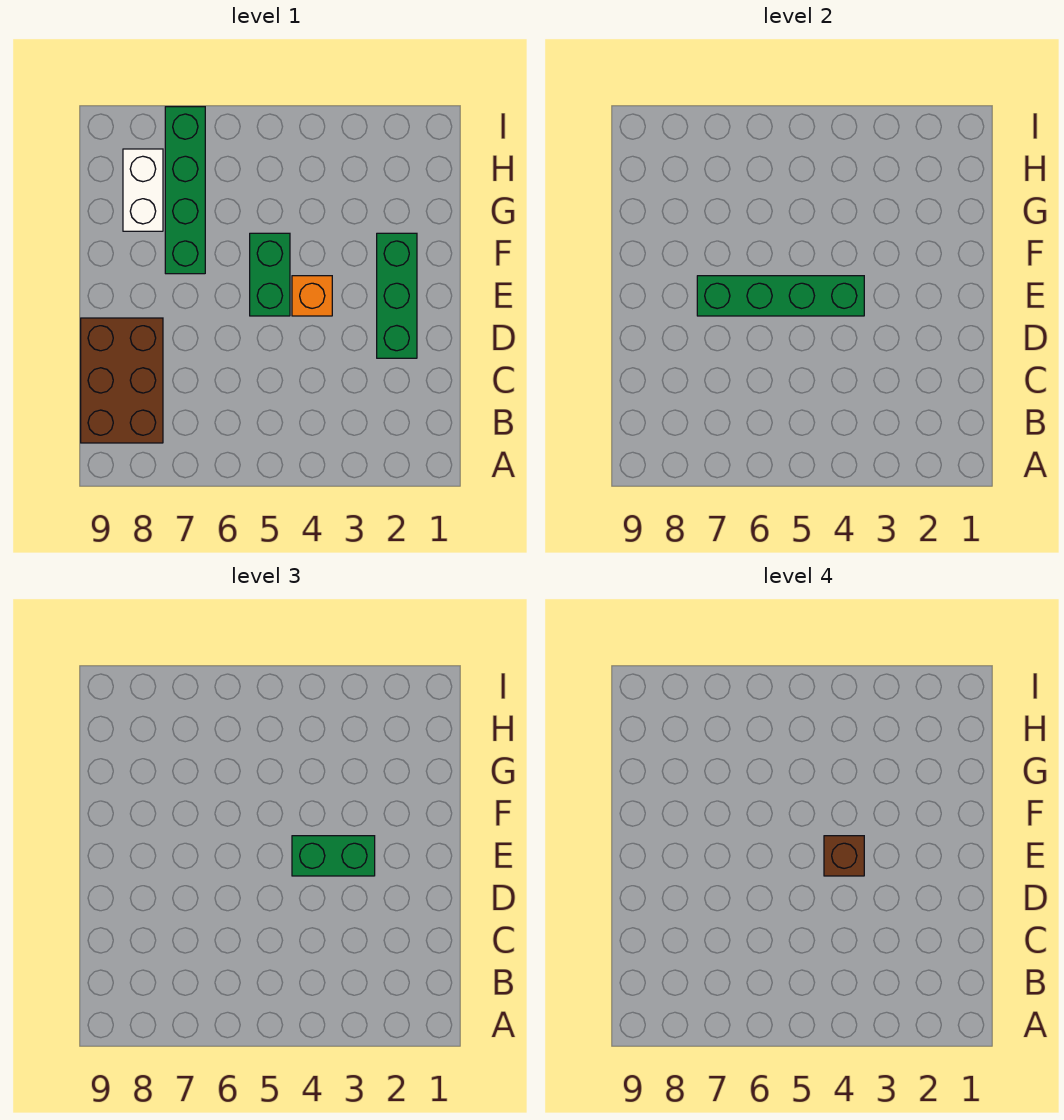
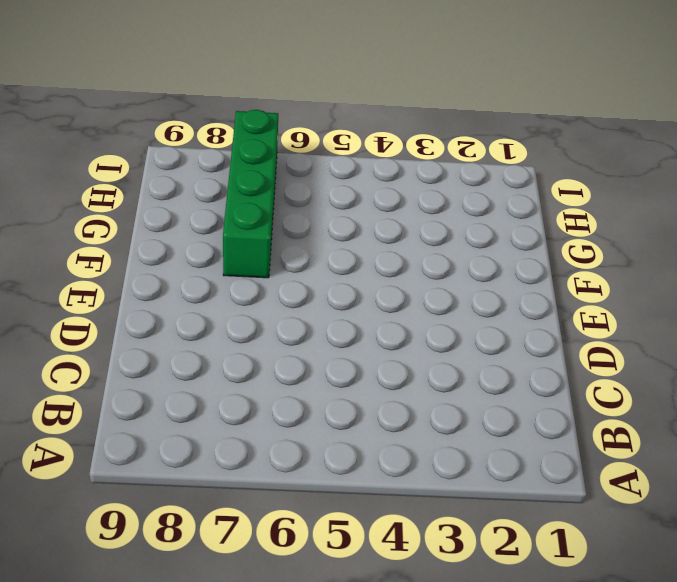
none -> brown 2x3 brick [81,318,163,443]
none -> green 1x3 brick [377,233,417,358]

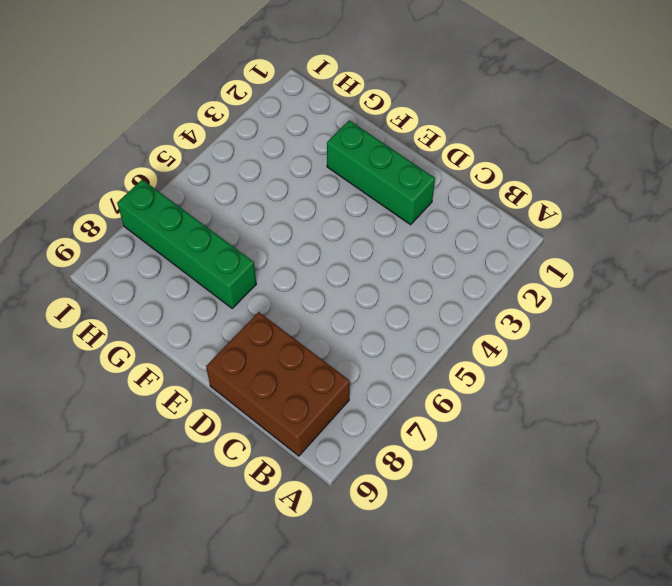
none -> orange 1x1 brick [292,276,332,316]
none -> green 1x2 brick [250,233,290,316]

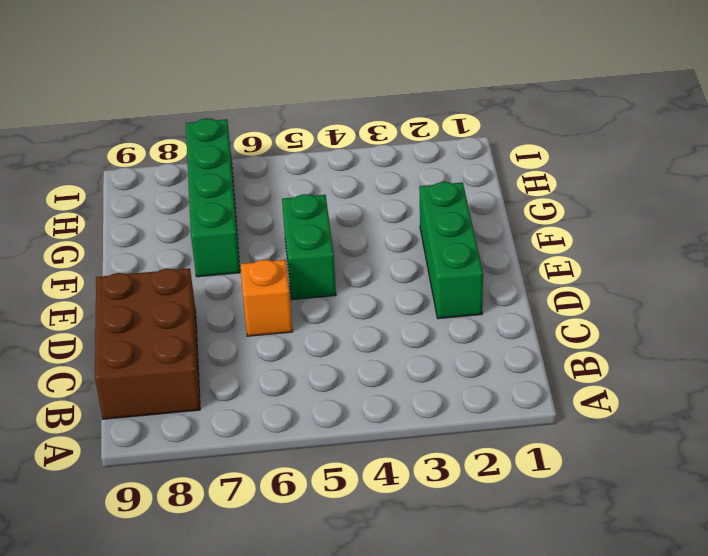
orange 1x1 brick [241,260,293,336] -> orange 1x1 brick moved to [292,276,332,316]
none -> white 1x2 brick [123,149,163,231]
none -> green 1x4 brick [697,276,864,316]

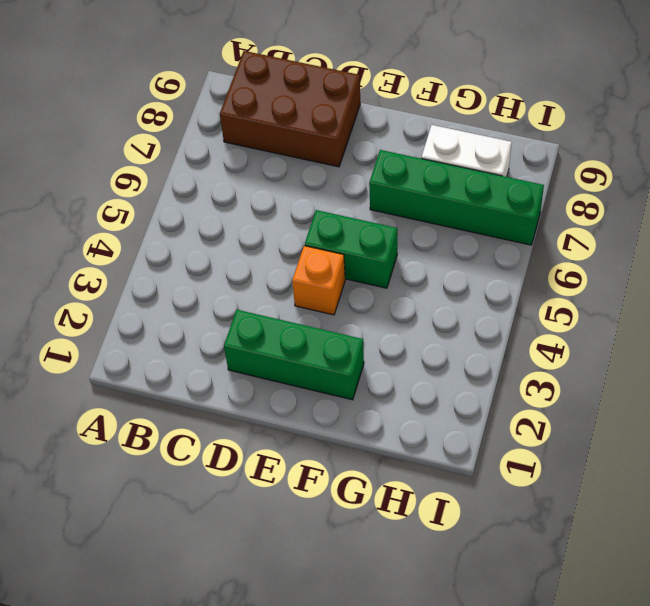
none -> green 1x4 brick [697,276,864,316]
none -> green 1x2 brick [292,836,375,876]

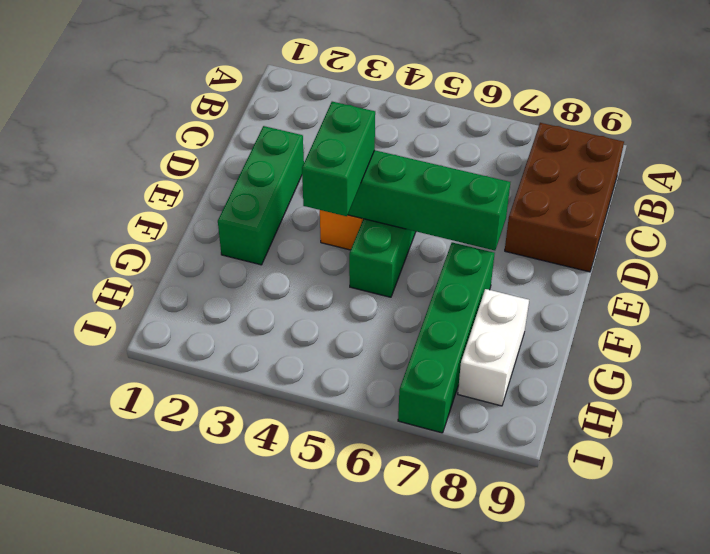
green 1x2 brick [302,102,375,216] -> green 1x2 brick turned to [292,836,375,876]
none -> brown 1x1 brick [824,836,864,876]

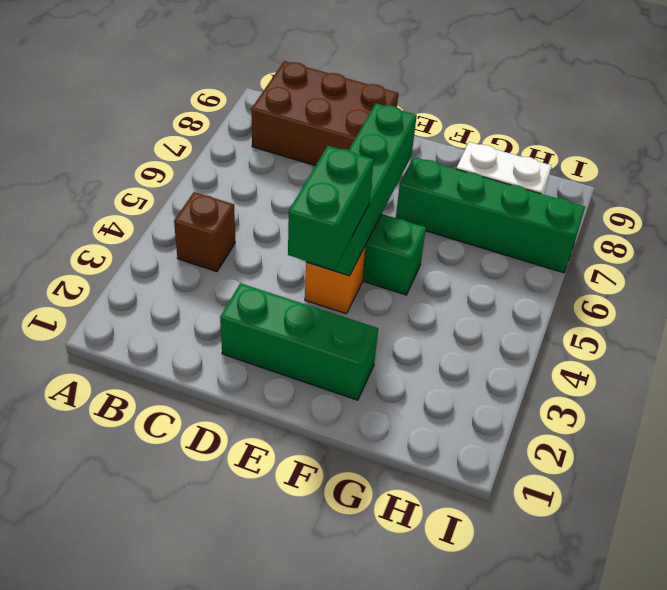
brown 1x1 brick [174,192,235,272] -> brown 1x1 brick moved to [824,836,864,876]

